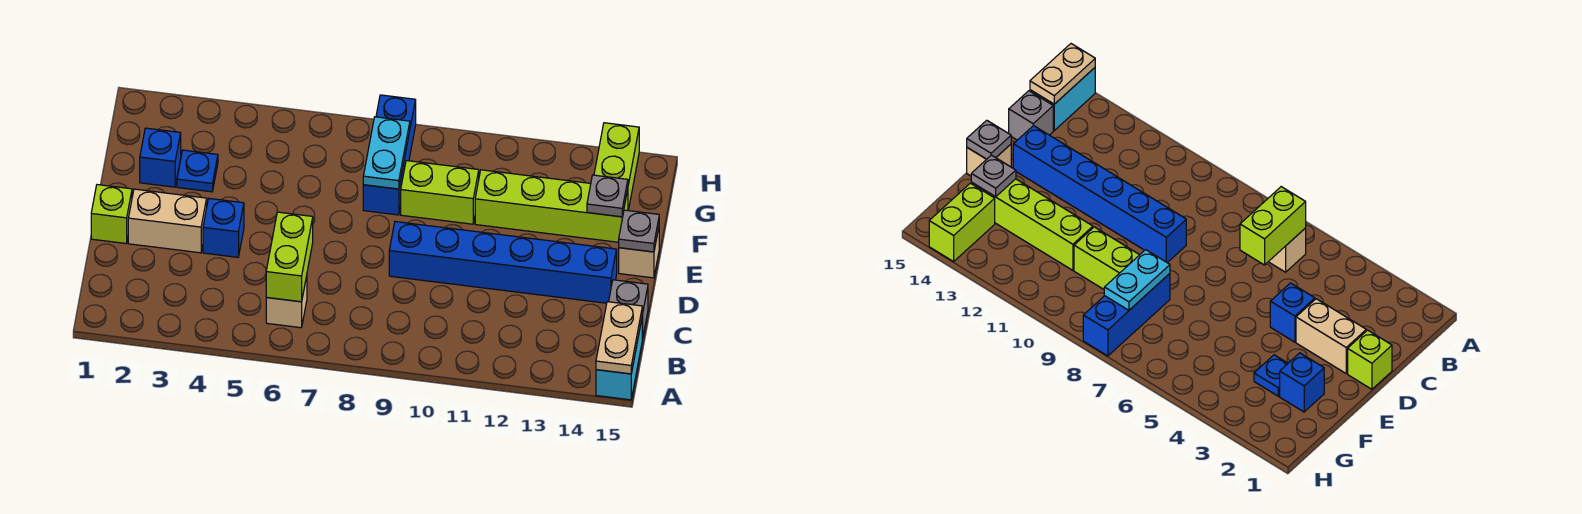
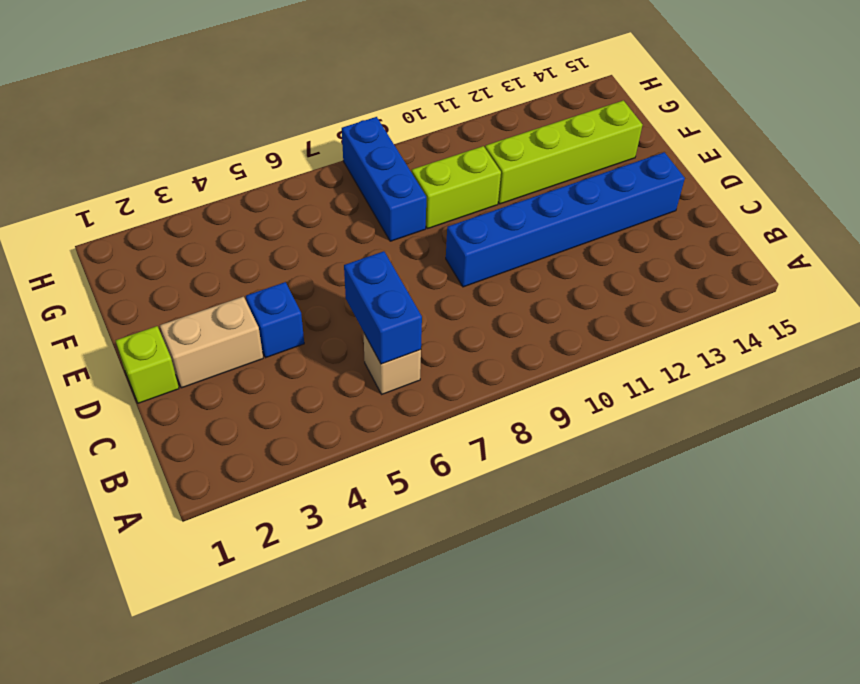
blue 1x2 brick [344,251,422,364] -> lime 1x2 brick [266,212,313,302]
none -> cyan 1x2 brick [596,320,642,400]
none -> grey 1x1 brick [609,280,648,339]
none -> tan 1x1 brick [619,228,659,278]

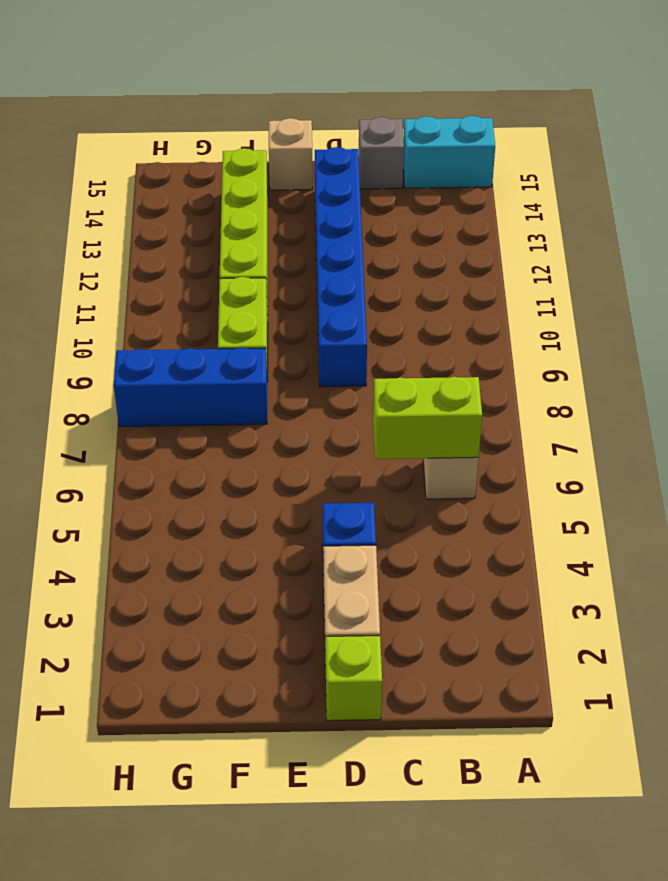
none -> blue 1x1 brick [140,128,181,187]
none -> blue 1x1 plate [177,150,218,192]
none -> lime 1x2 brick [594,123,639,210]

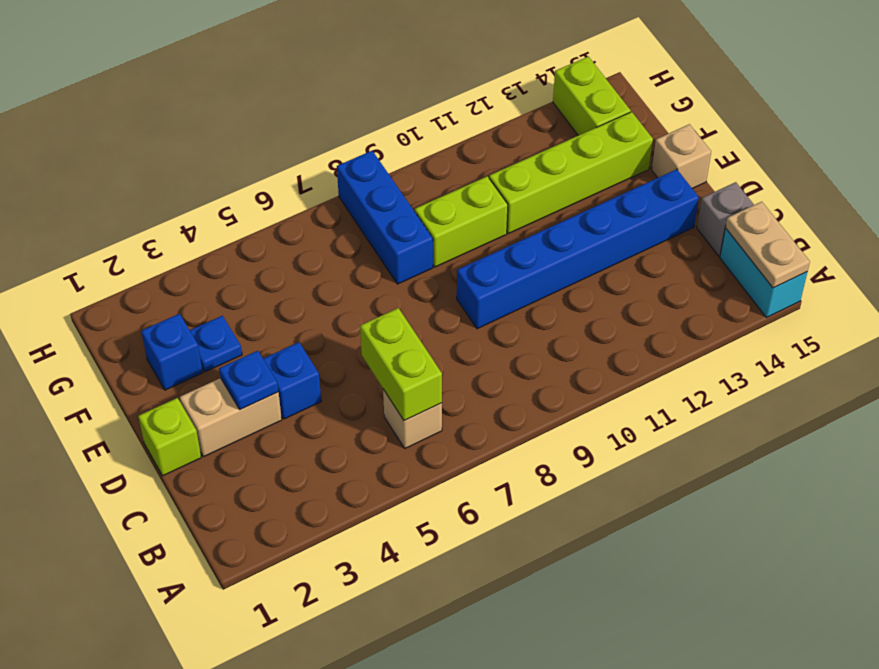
blue 1x1 plate [219,351,278,410] -> none
none -> grey 1x1 plate [619,210,659,252]
none -> cyan 1x2 plate [363,117,410,189]
none -> grey 1x1 plate [587,175,628,217]

